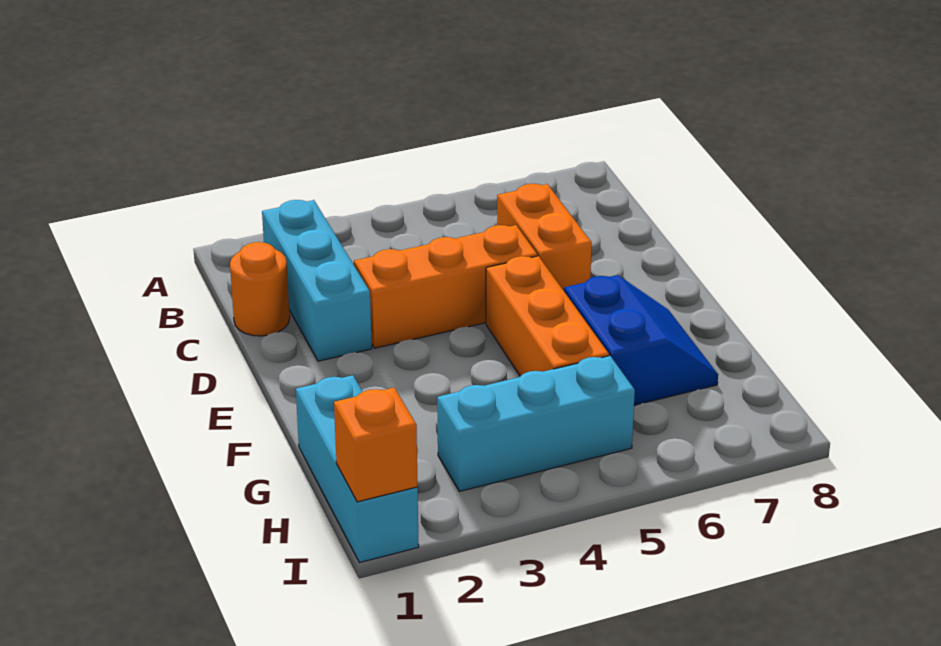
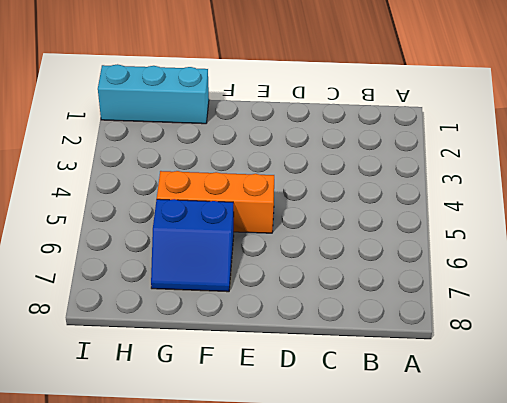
none -> cyan 1x3 brick [262,200,372,361]
none -> orange 1x1 round brick [230,242,290,336]

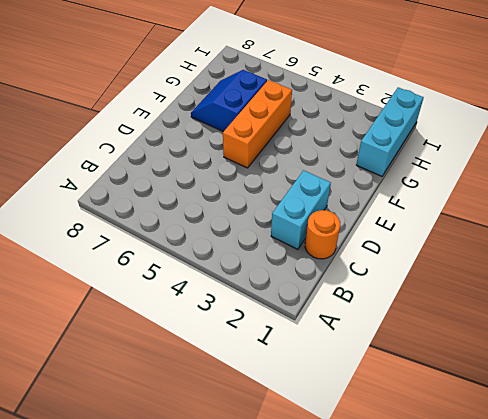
cyan 1x2 brick [271,170,331,249] -> cyan 1x3 brick [262,200,372,361]
none -> orange 1x2 brick [497,184,592,291]
none -> orange 1x3 brick [354,225,537,348]

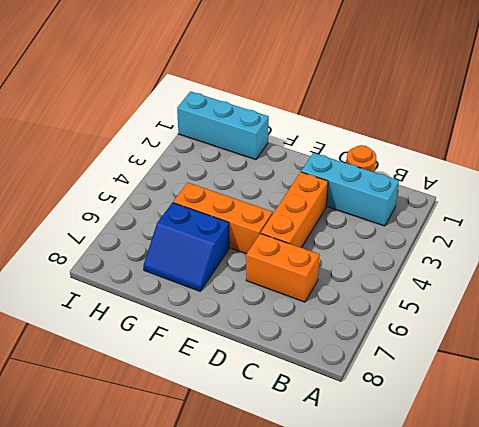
none -> cyan 1x3 brick [437,356,635,491]
none -> orange 1x1 brick [334,388,418,502]

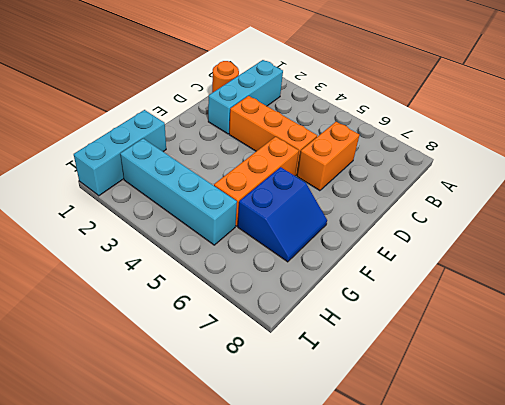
cyan 1x4 brick [120,139,237,245] -> cyan 1x3 brick [437,356,635,491]
none -> orange 1x1 brick [334,388,418,502]

